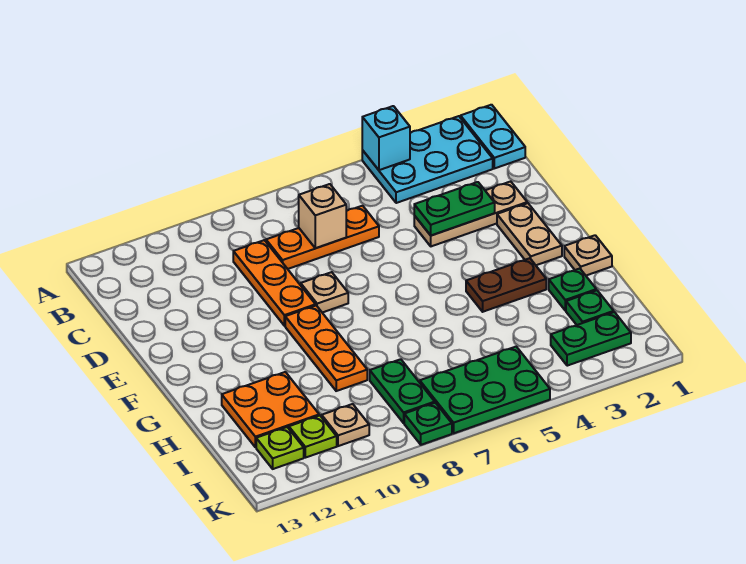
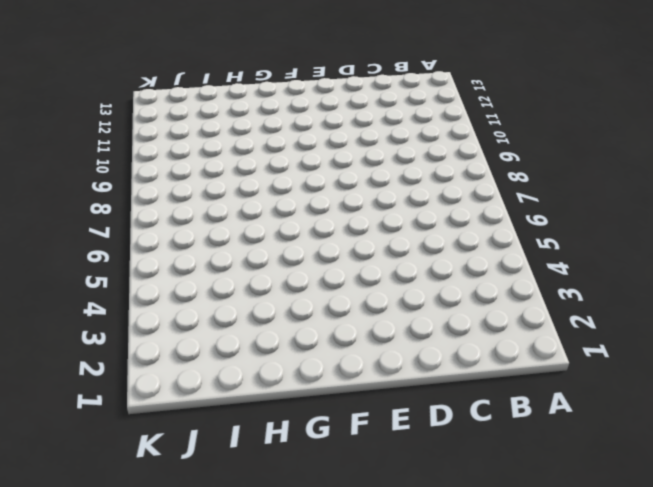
none -> cyan 1x2 plate [461,105,525,168]
none -> cyan 2x3 plate [362,116,493,203]
none -> orange 1x3 plate [266,206,379,269]

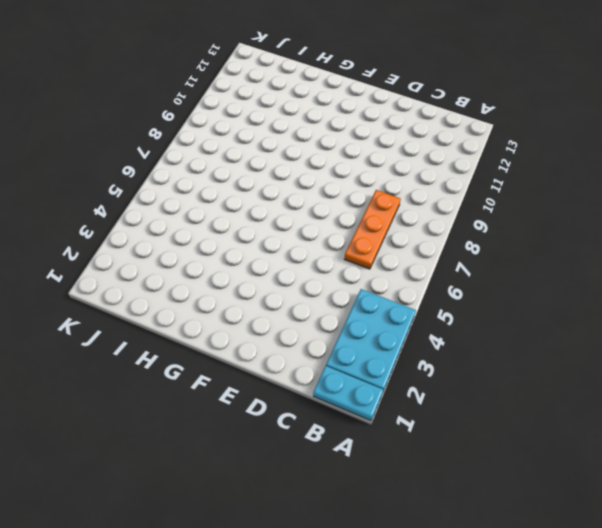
none -> orange 1x3 plate [233,240,316,326]
none -> tan 1x3 plate [414,181,527,246]
none -> tan 1x2 plate [497,203,562,265]

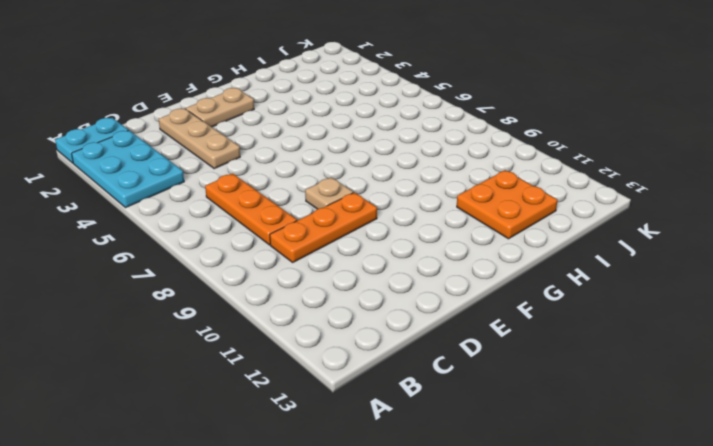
none -> orange 1x3 plate [285,306,367,391]
none -> tan 1x1 plate [564,235,612,275]
none -> brown 1x2 plate [466,258,546,312]

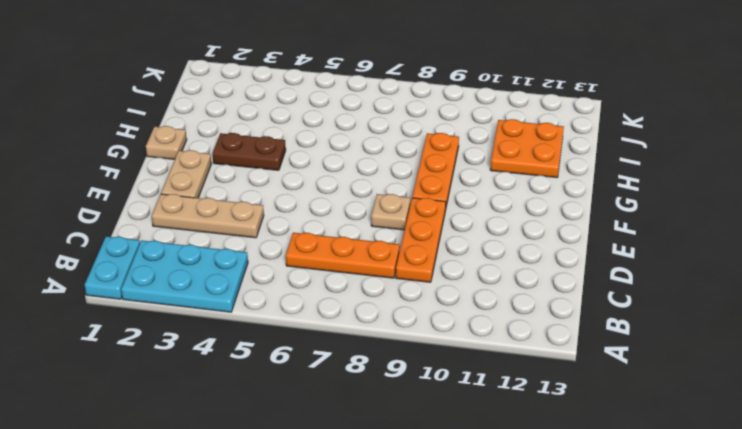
none -> green 1x1 plate [549,269,596,311]
none -> green 1x1 plate [566,290,614,325]
none -> green 1x2 plate [370,359,435,423]

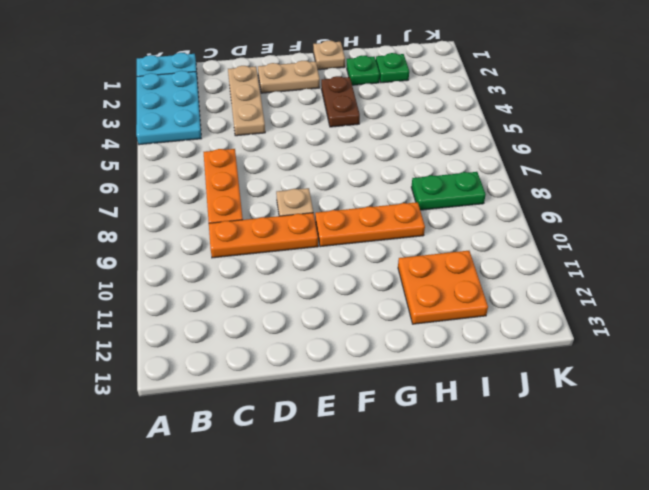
none -> green 1x2 plate [551,312,631,366]
none -> green 2x3 plate [420,347,550,433]
none -> tan 1x1 plate [322,404,369,446]

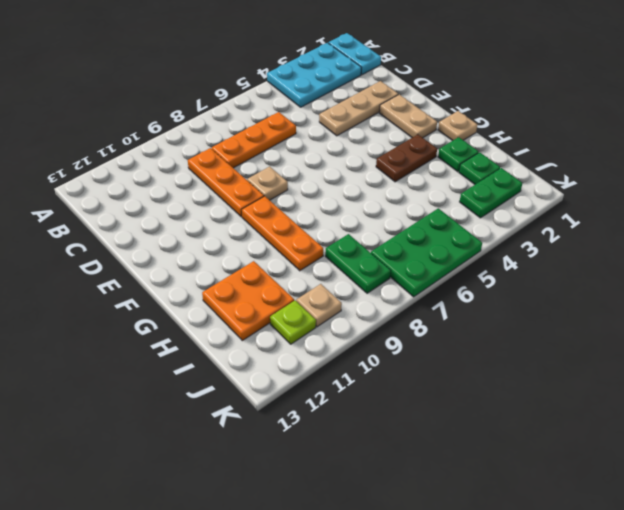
none -> lime 1x1 plate [256,427,304,469]
none -> green 1x1 plate [404,403,452,445]
none -> cyan 1x1 brick [362,106,410,170]

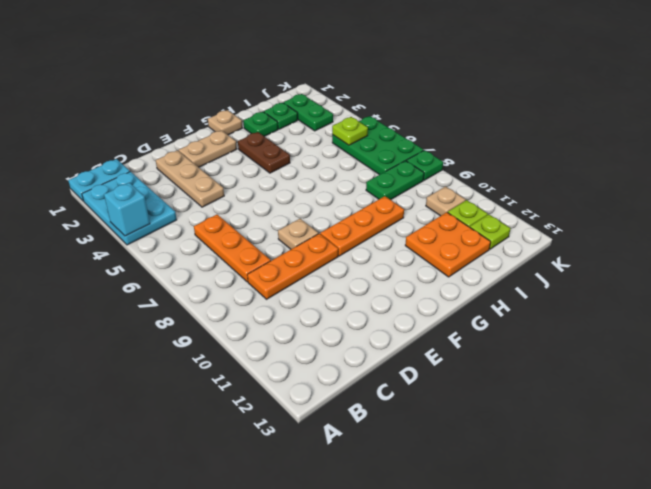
lime 1x1 plate [332,117,368,145] -> none
none -> tan 1x1 brick [299,184,346,248]
none -> green 1x2 plate [414,182,495,235]

